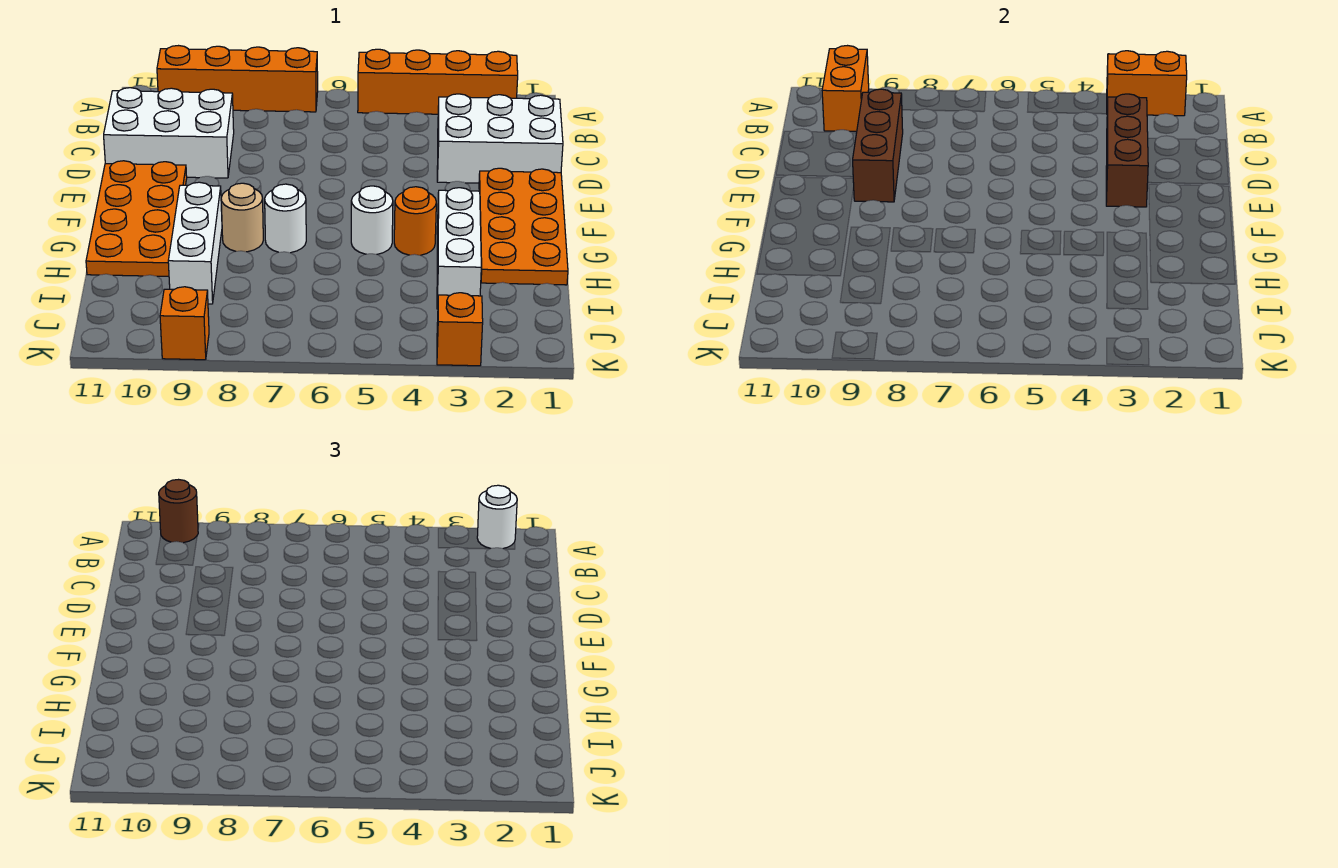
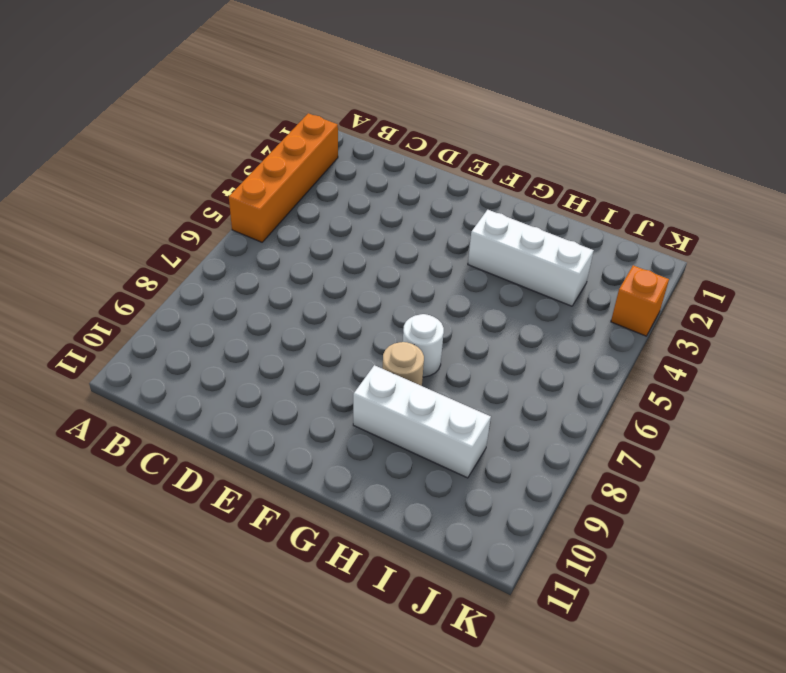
none -> orange 1x4 brick [157,46,318,112]
none -> white 2x3 brick [437,94,563,183]
none -> white 2x3 brick [104,88,234,178]

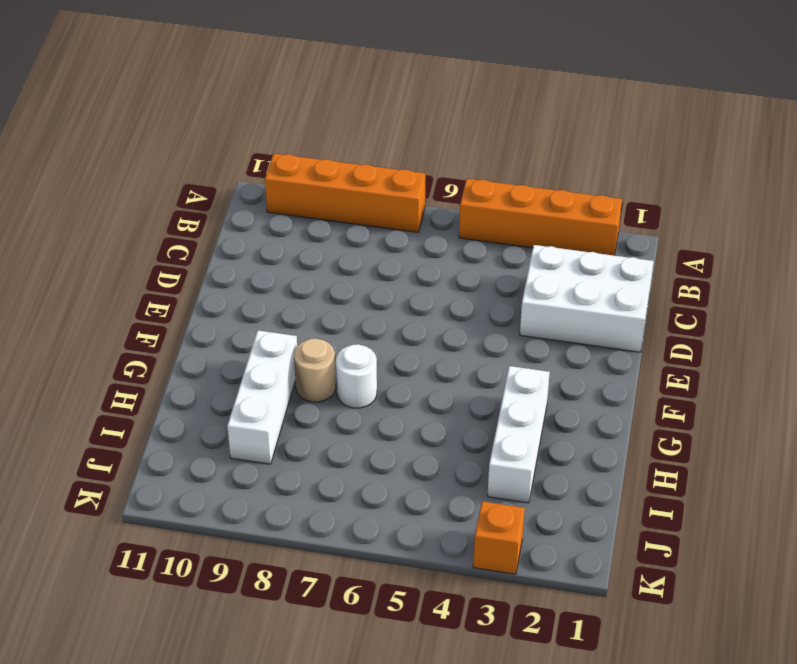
none -> white 2x3 brick [104,88,234,178]
none -> orange 2x4 plate [479,168,568,285]
none -> orange 2x4 plate [86,161,187,276]

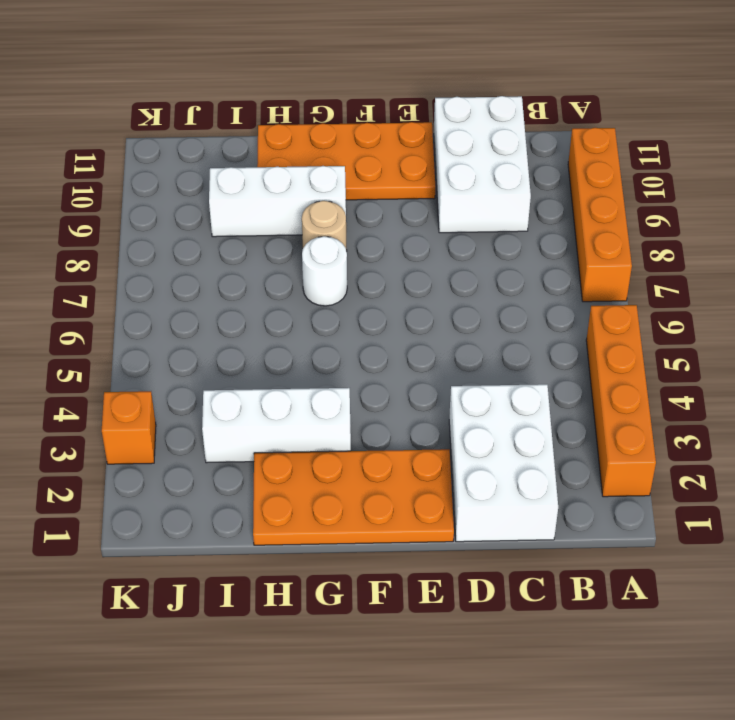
none -> orange 1x1 round brick [394,187,436,255]
none -> white 1x1 round brick [351,186,393,254]
none -> orange 1x1 brick [160,287,209,360]

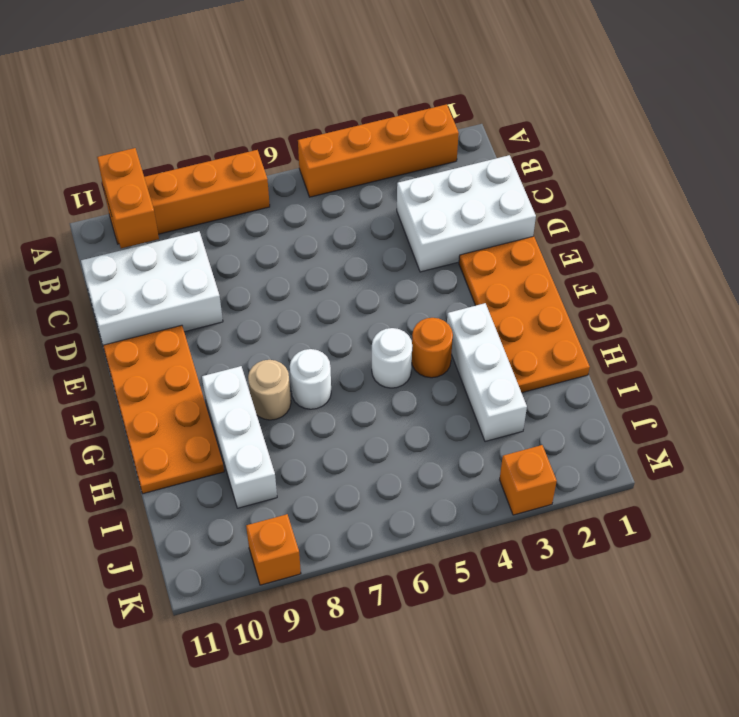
none -> orange 1x2 brick [1106,51,1187,116]
none -> brown 1x3 brick [1106,94,1148,207]
none -> brown 1x3 brick [853,89,903,202]

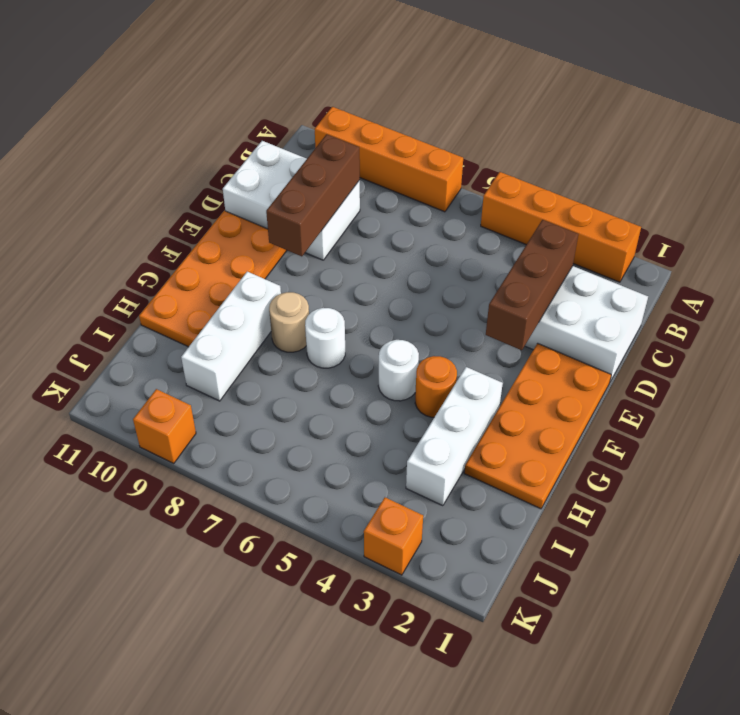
none -> orange 1x2 brick [1106,51,1187,116]
none -> orange 1x2 brick [822,46,869,132]
none -> white 1x1 round brick [477,485,517,549]

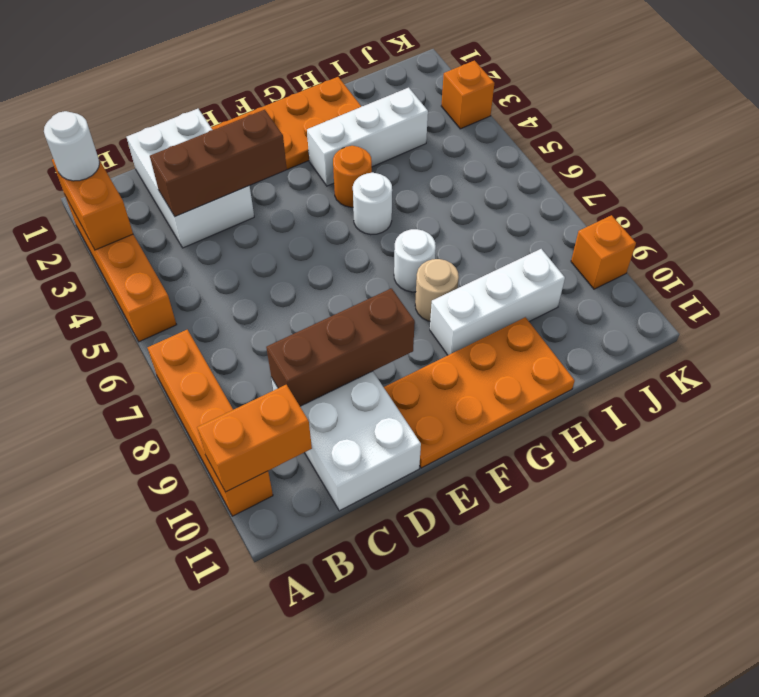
none -> brown 1x1 round brick [159,480,198,543]

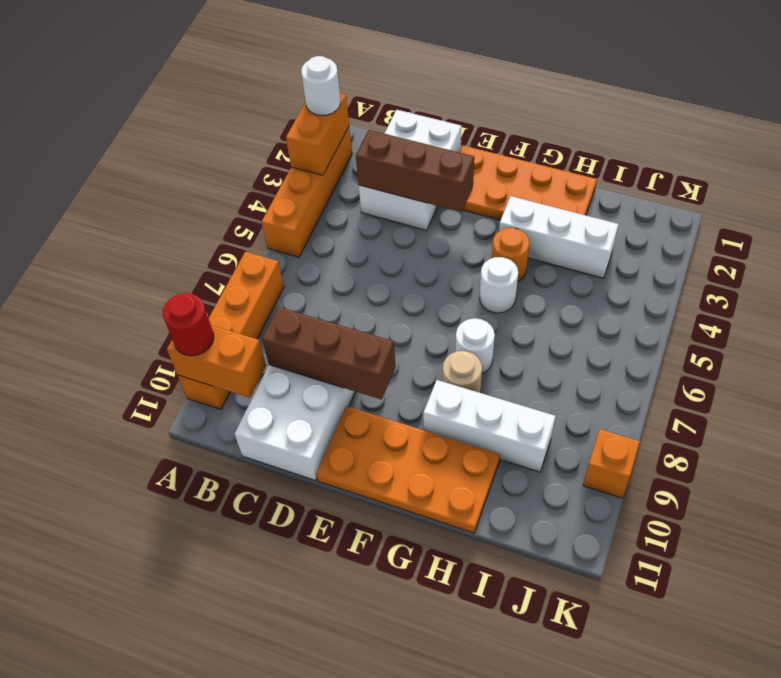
red 1x1 round brick [163,293,214,356] -> brown 1x1 round brick [159,480,198,543]
none -> orange 1x1 brick [437,293,483,366]

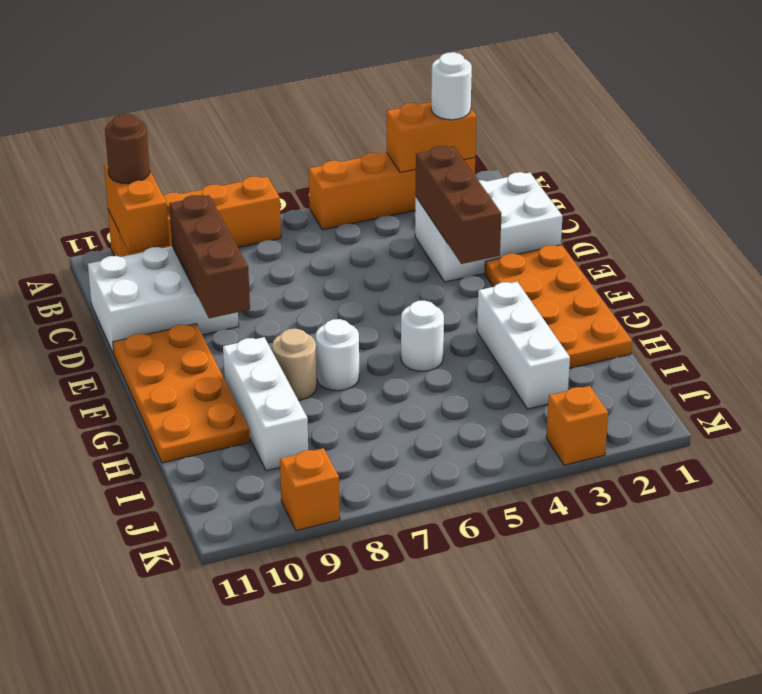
none -> orange 1x1 round brick [394,187,436,255]

